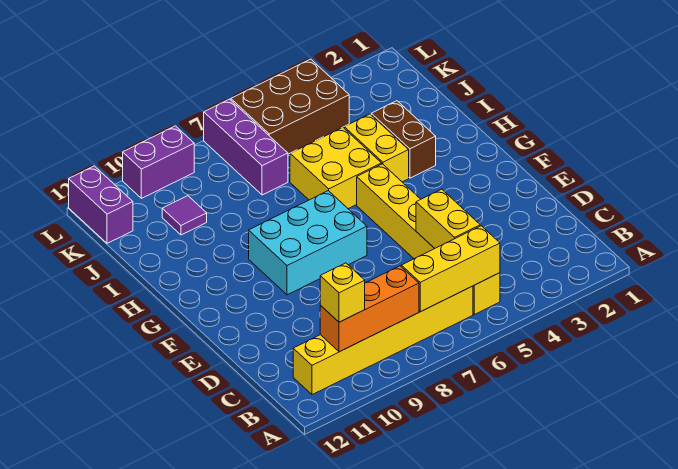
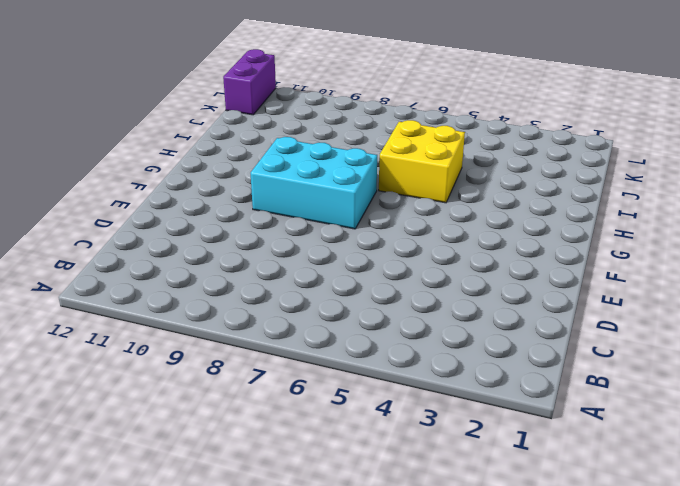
none -> yellow 1x6 brick [357,164,500,314]
none -> yellow 1x6 brick [293,286,473,395]
none -> brown 1x2 brick [371,101,436,178]

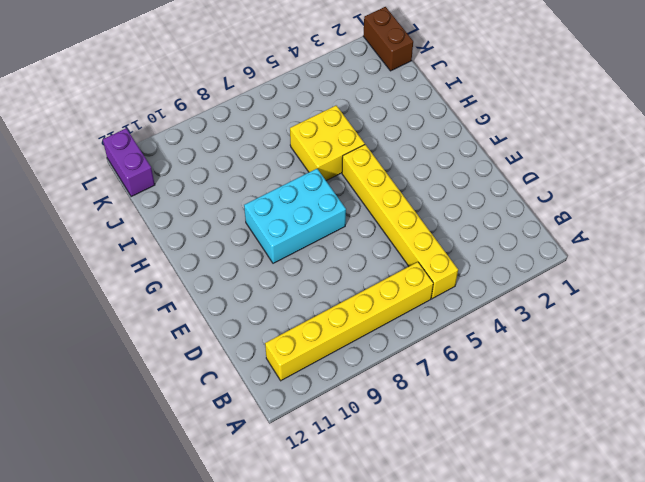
brown 1x2 brick [363,7,413,71] -> brown 1x2 brick moved to [371,101,436,178]
none -> yellow 1x2 brick [344,114,409,182]
none -> purple 1x3 brick [204,99,288,195]
none -> purple 1x1 tile [162,196,207,235]

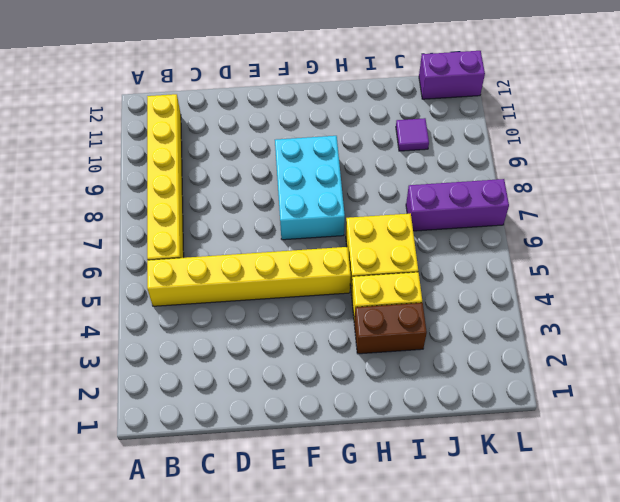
none -> brown 2x3 brick [231,59,349,154]
none -> purple 1x2 brick [123,126,194,198]
none -> yellow 1x3 brick [401,226,500,312]

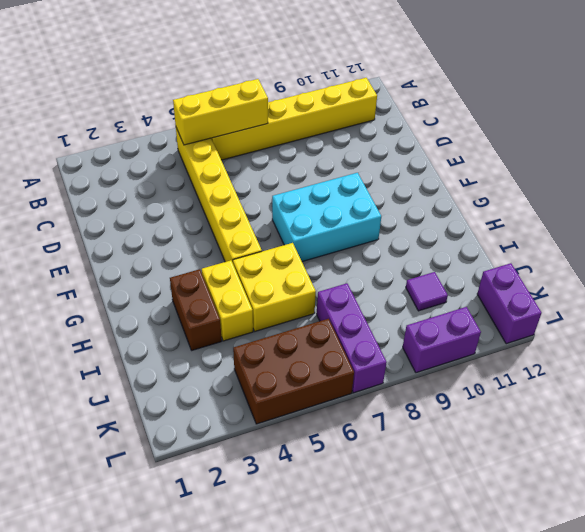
none -> orange 1x3 brick [320,266,419,352]
none -> yellow 1x2 brick [416,189,480,249]
none -> yellow 1x1 brick [320,263,365,322]

